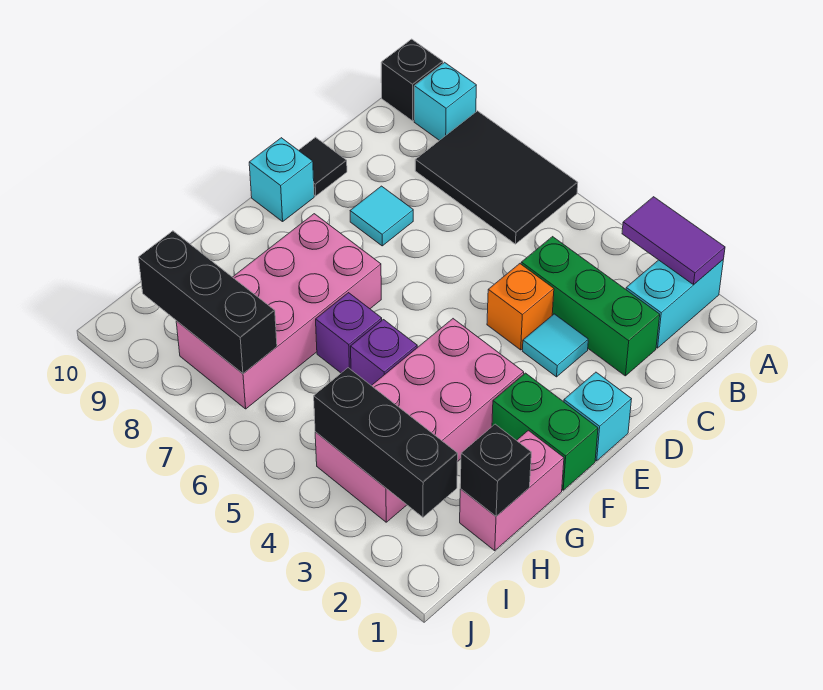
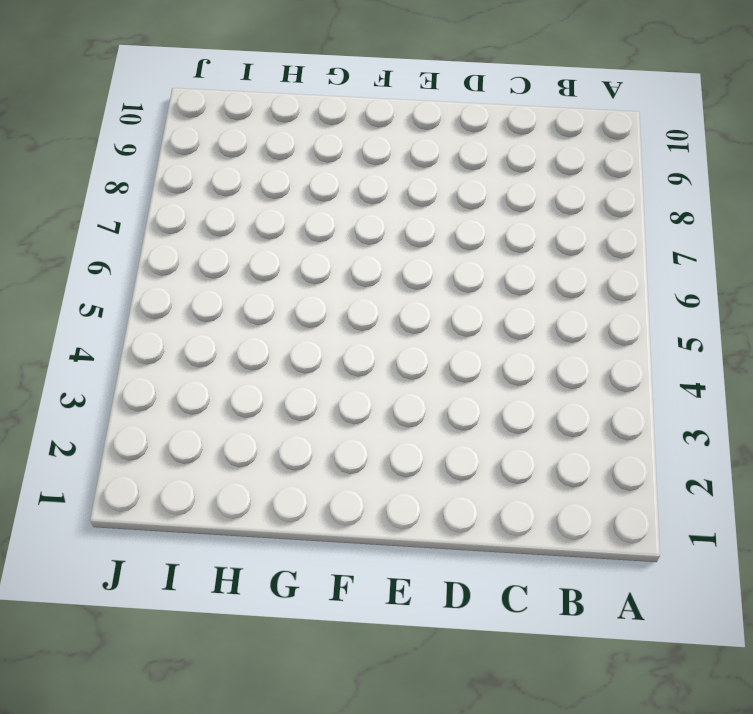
none -> cyan 1x2 brick [626,260,723,348]
none -> black 2x3 tile [415,111,578,244]
none -> cyan 1x1 brick [414,62,476,141]

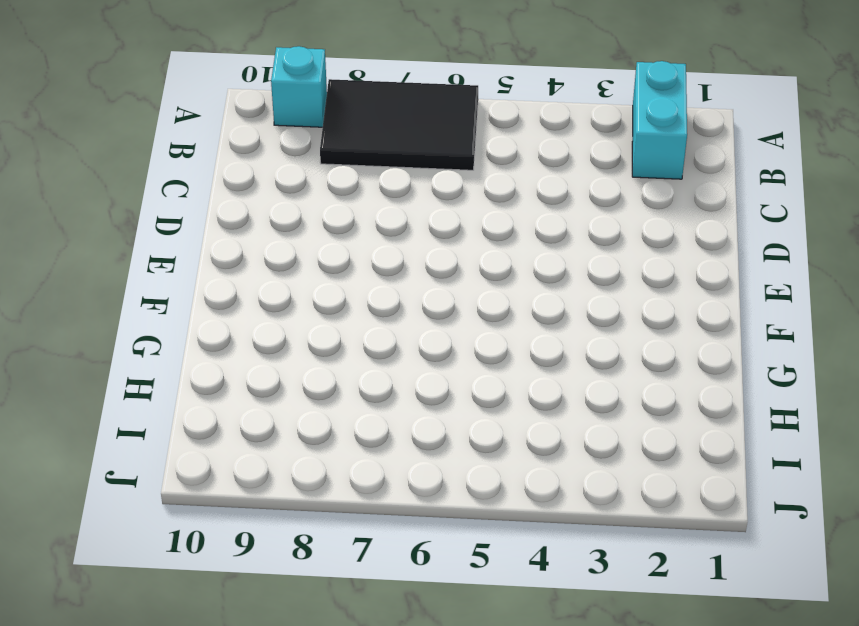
none -> black 1x1 brick [381,39,443,121]
none -> green 1x3 brick [521,237,660,376]
none -> cyan 1x1 tile [523,314,588,377]

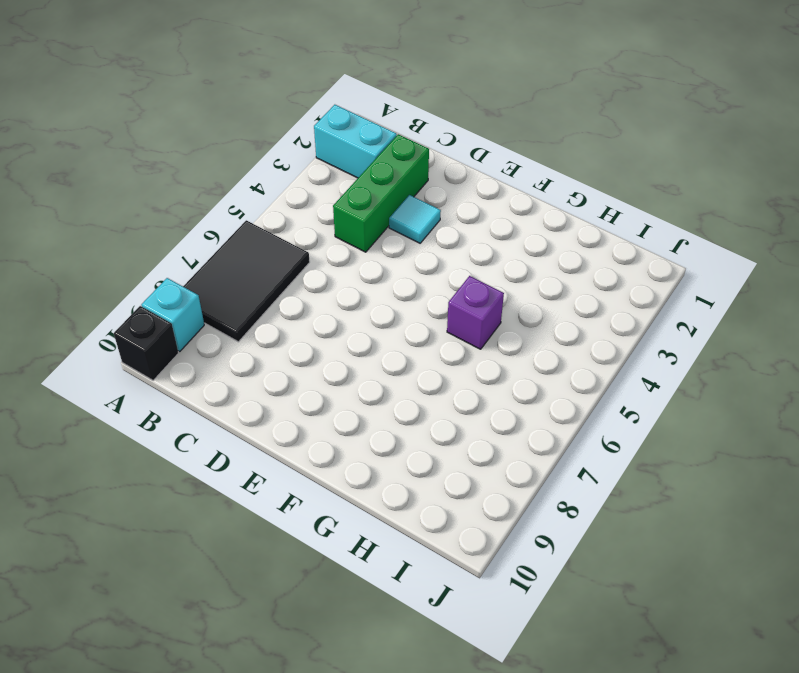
none -> orange 1x1 brick [487,264,554,350]
none -> cyan 1x1 tile [350,186,413,246]
none -> black 1x1 tile [299,137,347,196]

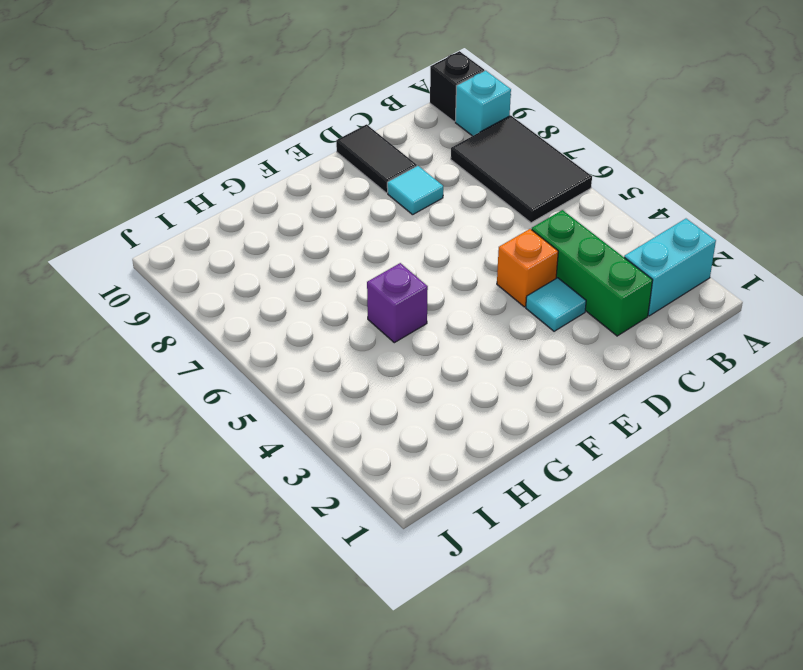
black 1x2 tile [336,124,417,193] -> black 1x1 tile [299,137,347,196]
none -> cyan 1x1 brick [564,372,631,461]
none -> cyan 1x1 brick [249,138,314,222]
none -> green 1x2 brick [492,373,598,490]

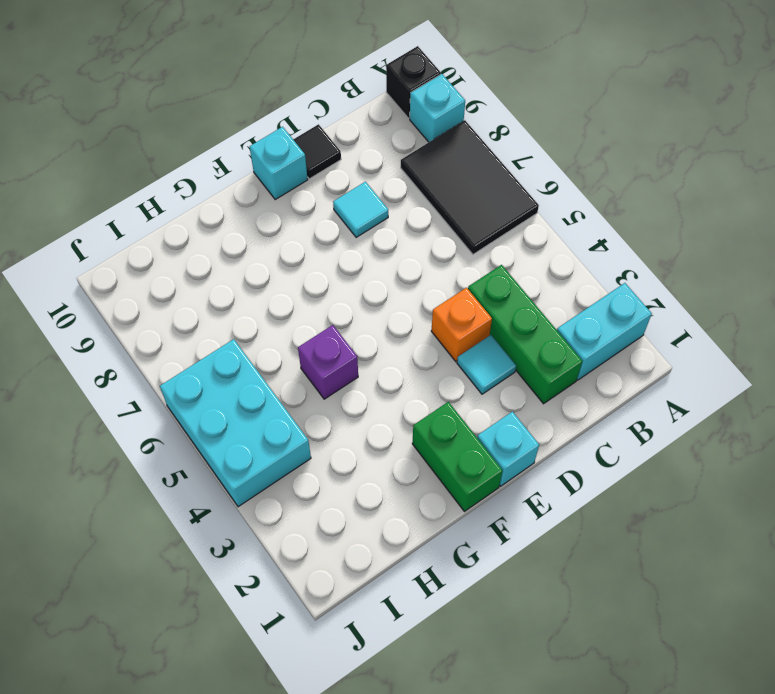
cyan 2x3 brick [160,339,311,507] -> pink 2x4 brick [315,319,524,522]
none -> pink 2x4 brick [176,214,381,409]
none -> pink 1x2 brick [460,430,564,551]
none -> purple 1x1 brick [316,293,382,373]

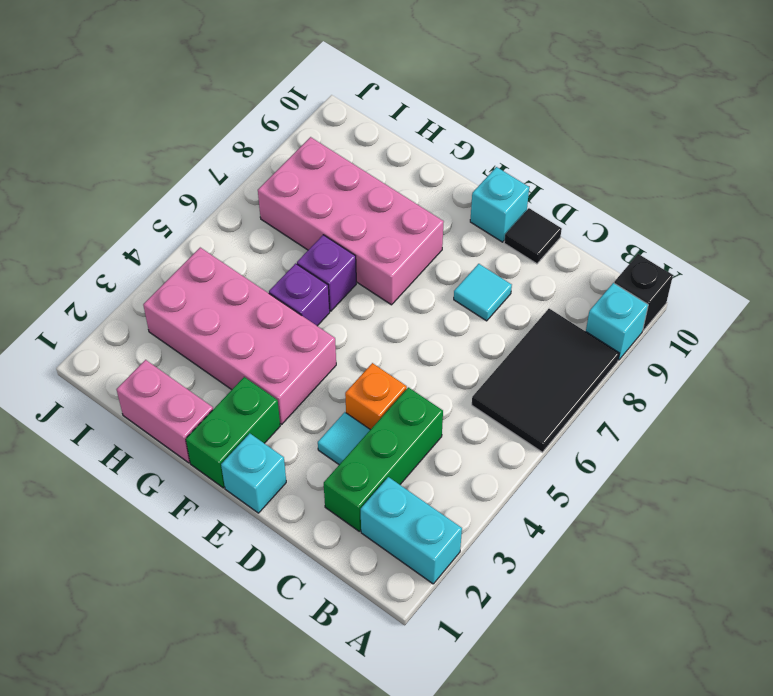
none -> purple 1x2 tile [622,197,725,285]
none -> black 1x1 brick [460,424,531,516]
none -> black 1x3 brick [314,368,458,517]

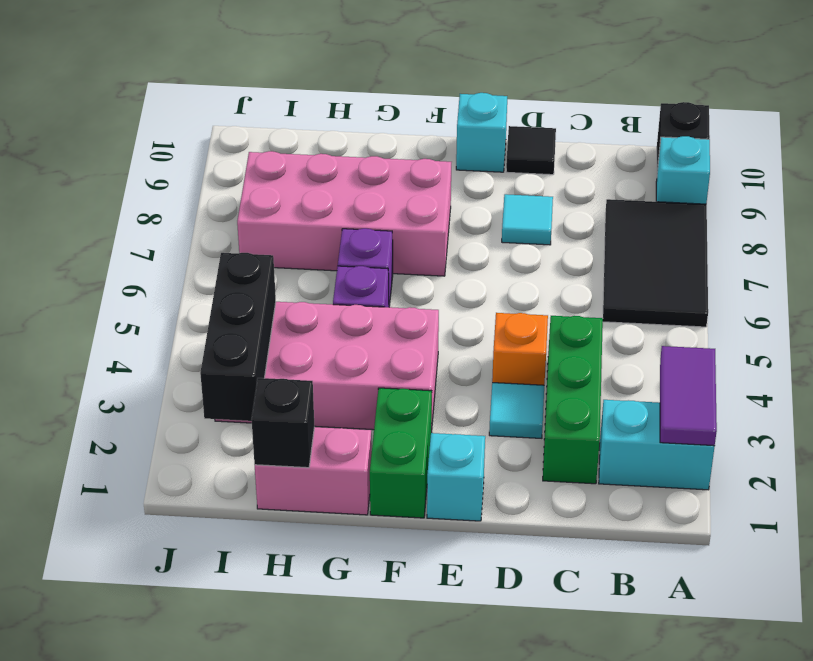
none -> black 1x3 brick [139,231,277,374]

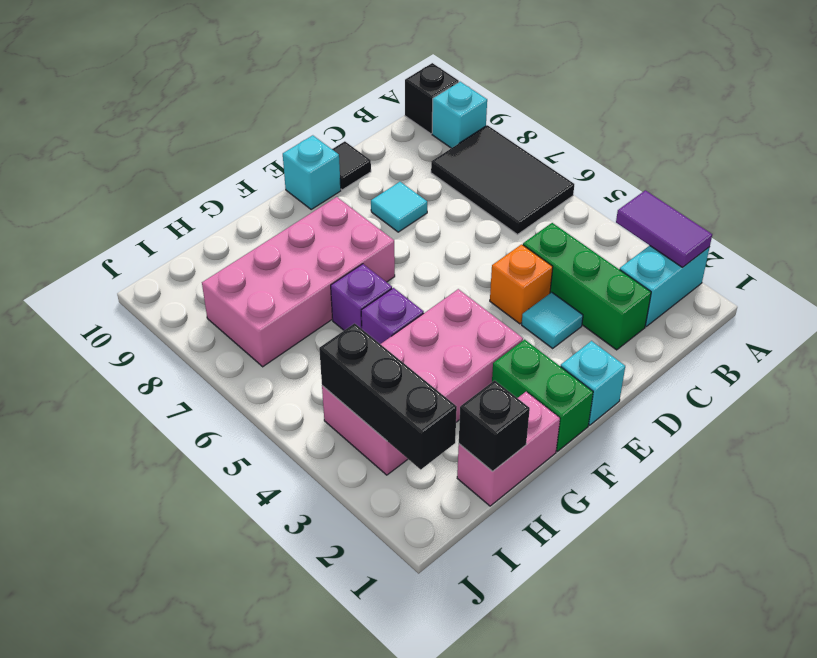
none -> black 1x3 brick [139,231,277,374]

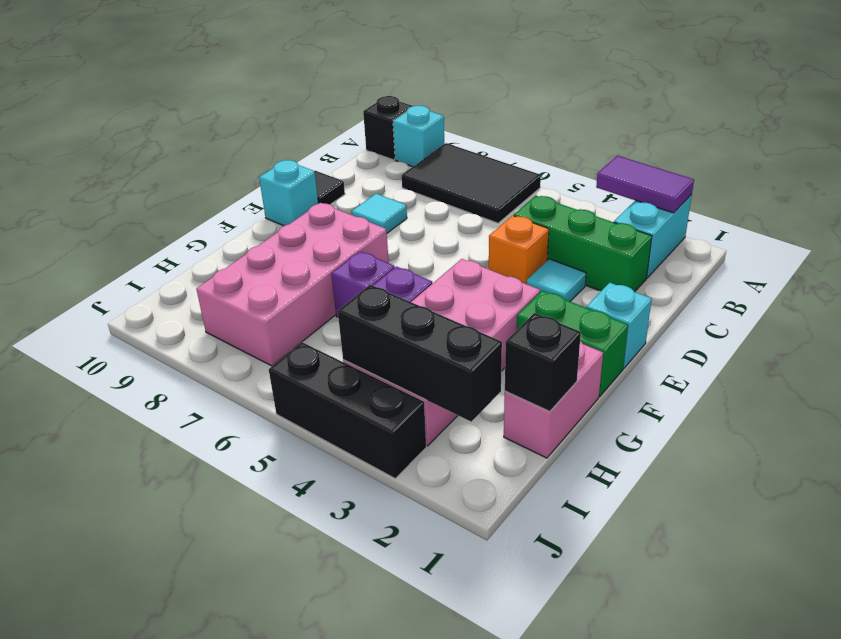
black 1x3 brick [269,342,426,478] -> black 1x3 brick moved to [139,231,277,374]

